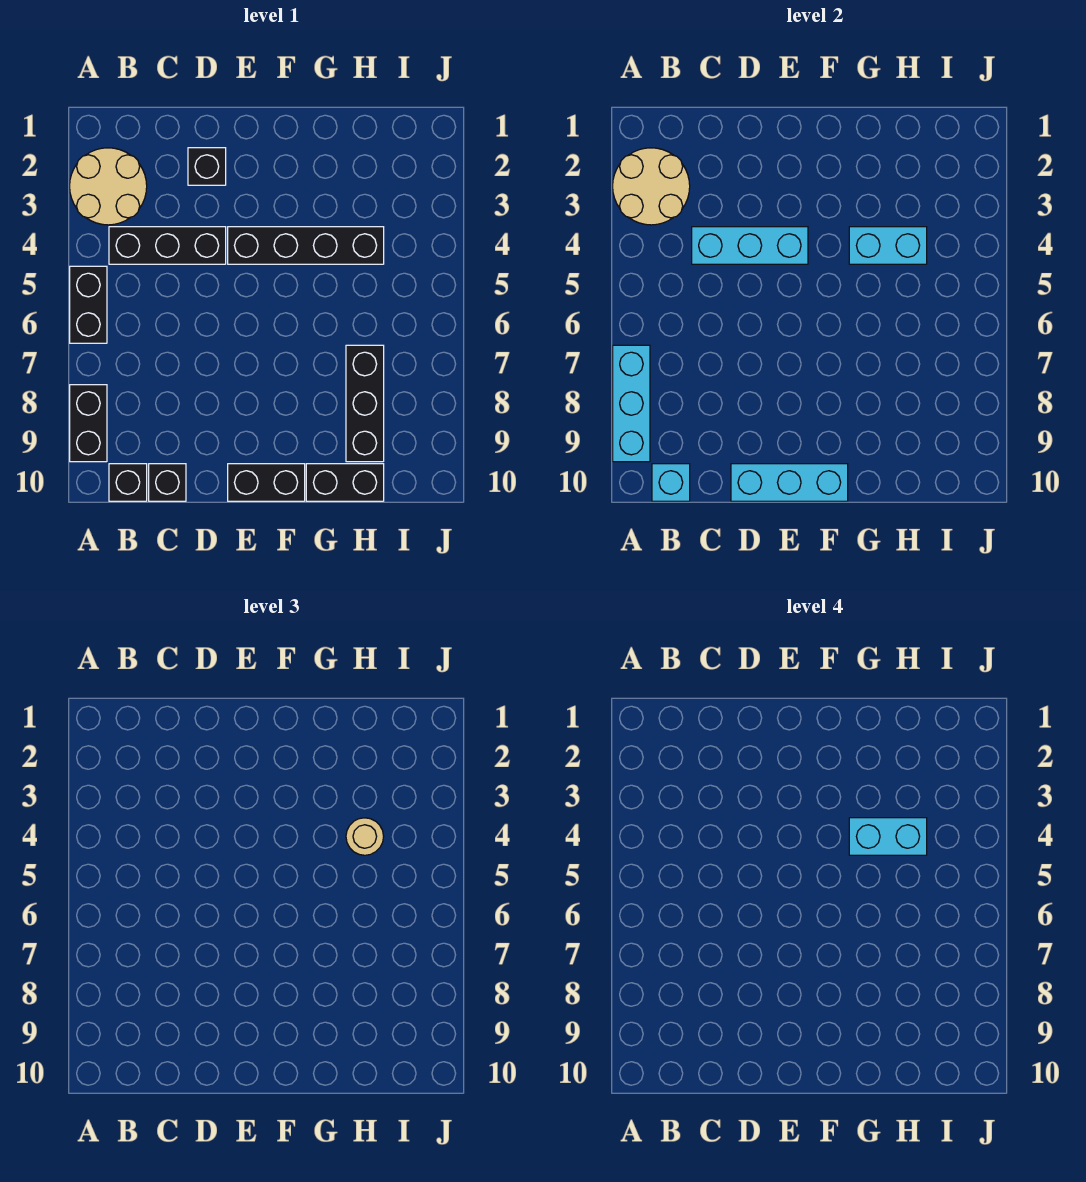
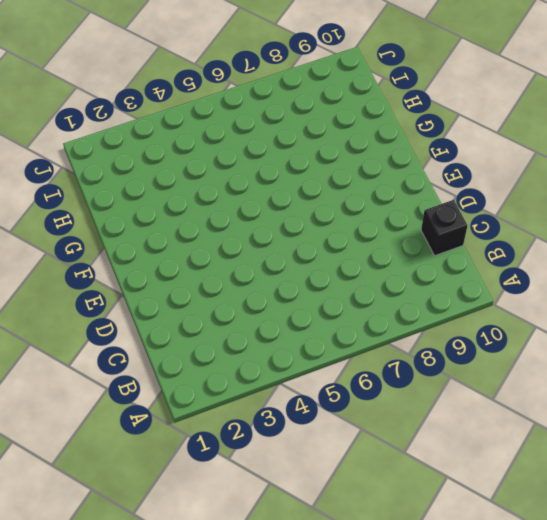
none -> tan 2x2 round brick [70,148,147,225]
none -> black 1x2 brick [70,266,107,343]
none -> black 1x2 brick [70,385,107,462]

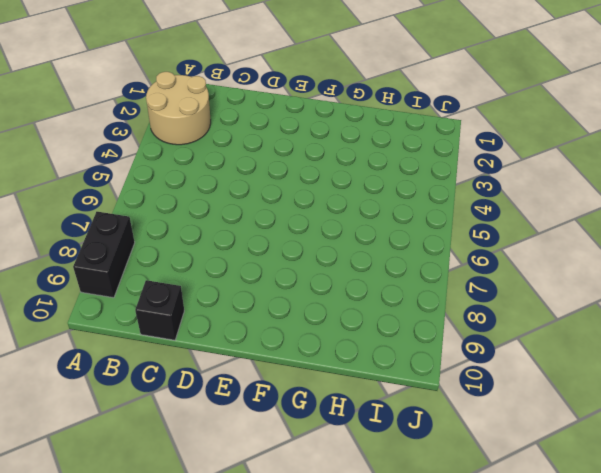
none -> black 1x2 brick [70,266,107,343]
none -> black 1x3 brick [109,227,226,264]
none -> black 1x1 brick [109,464,147,501]

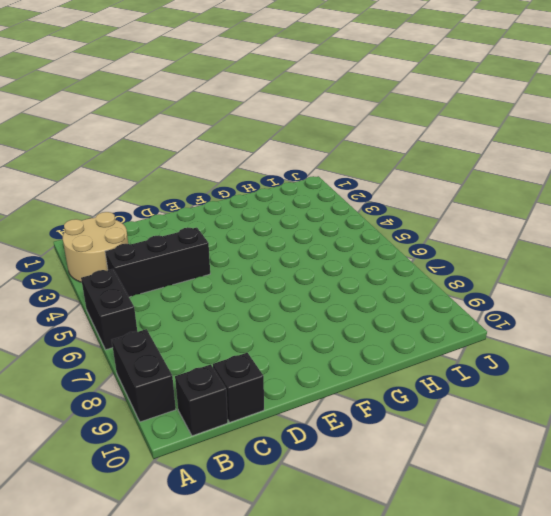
none -> black 1x1 brick [188,148,226,185]
none -> black 1x4 brick [228,227,384,264]
none -> black 1x2 brick [228,464,305,501]

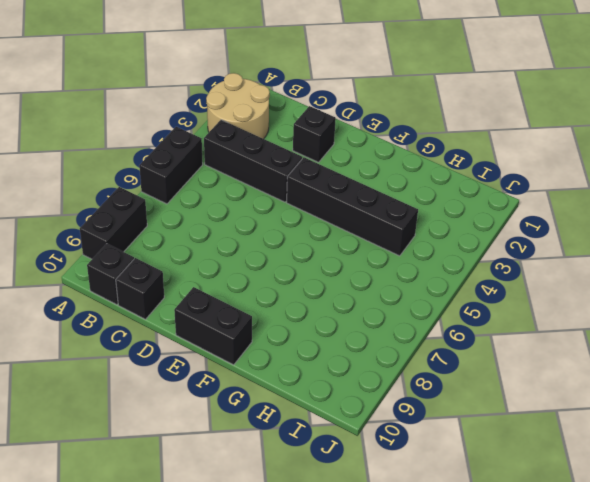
none -> black 1x2 brick [306,464,384,501]
none -> black 1x3 brick [346,345,384,462]
none -> tan 2x2 round brick [613,148,690,225]

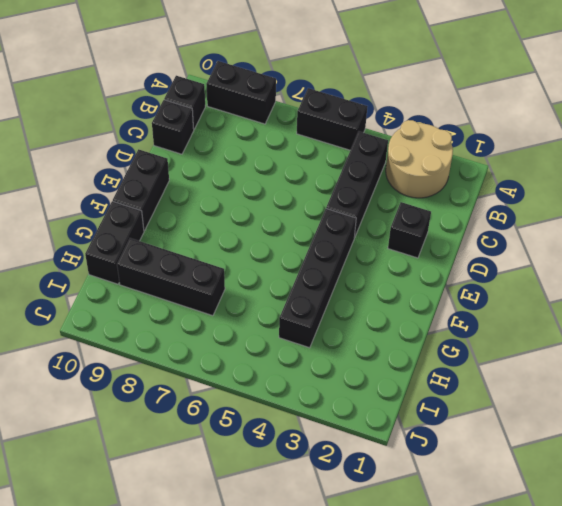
none -> tan 2x2 round brick [613,148,690,225]
none -> cyan 1x3 brick [613,345,650,462]
none -> cyan 1x1 brick [652,464,690,501]

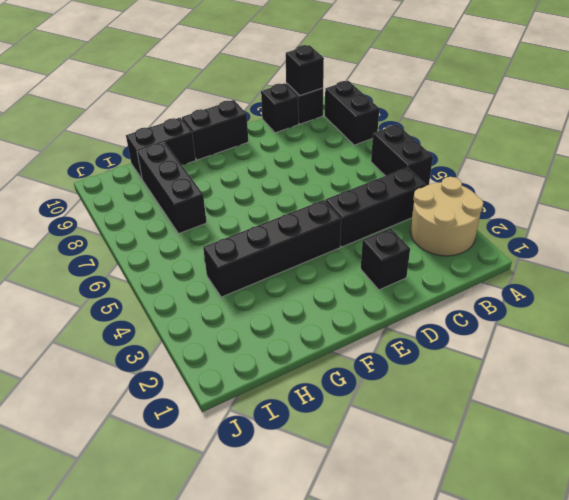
black 1x1 brick [286,45,324,96] -> cyan 1x1 brick [652,464,690,501]
none -> tan 2x2 round brick [613,148,690,225]
none -> cyan 1x3 brick [613,345,650,462]
none -> cyan 1x3 brick [692,227,808,264]

